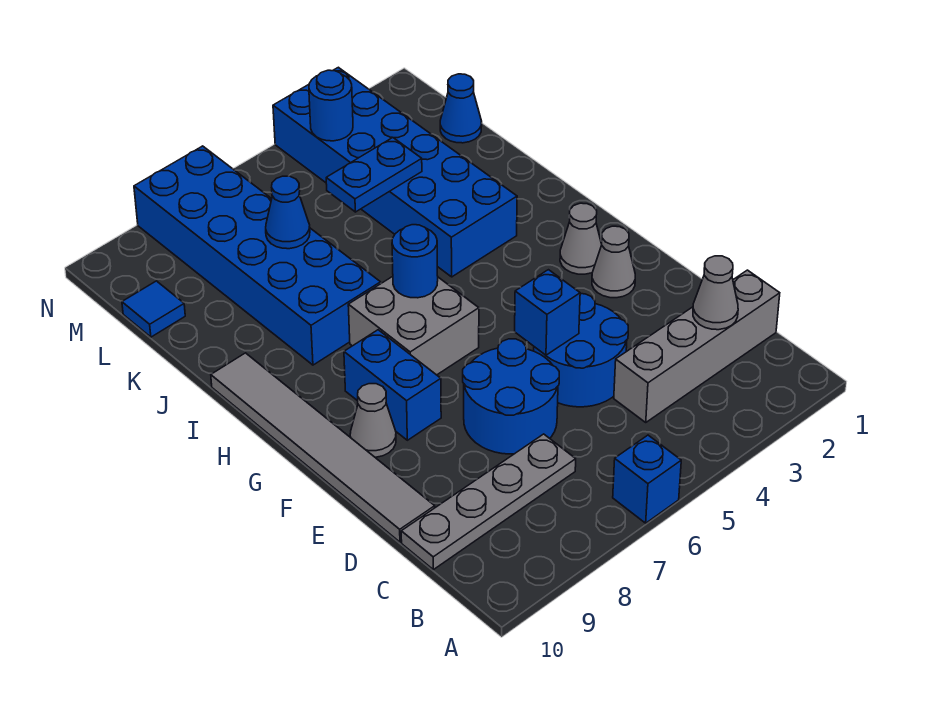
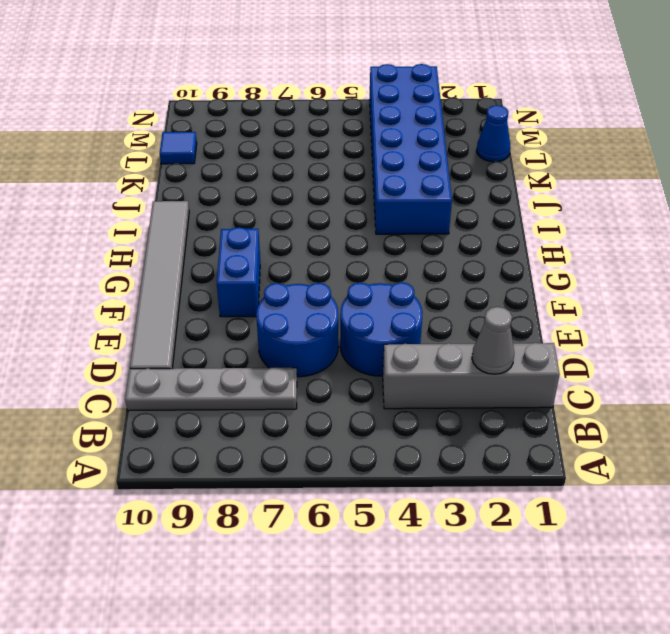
none -> blue 1x1 brick [613,435,681,523]
none -> grey 1x1 cone [592,226,635,298]
none -> grey 1x1 cone [350,384,396,457]

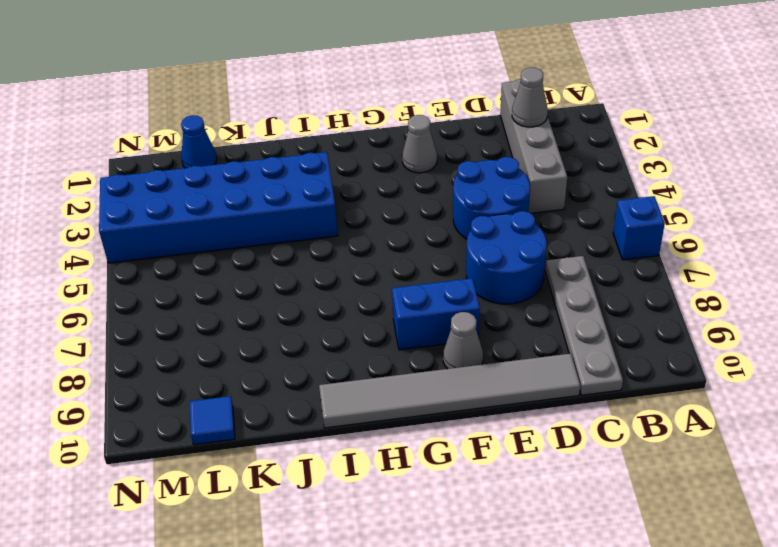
none -> grey 1x1 cone [560,203,602,274]
none -> grey 2x2 brick [348,276,479,375]
none -> blue 2x6 brick [134,146,381,365]

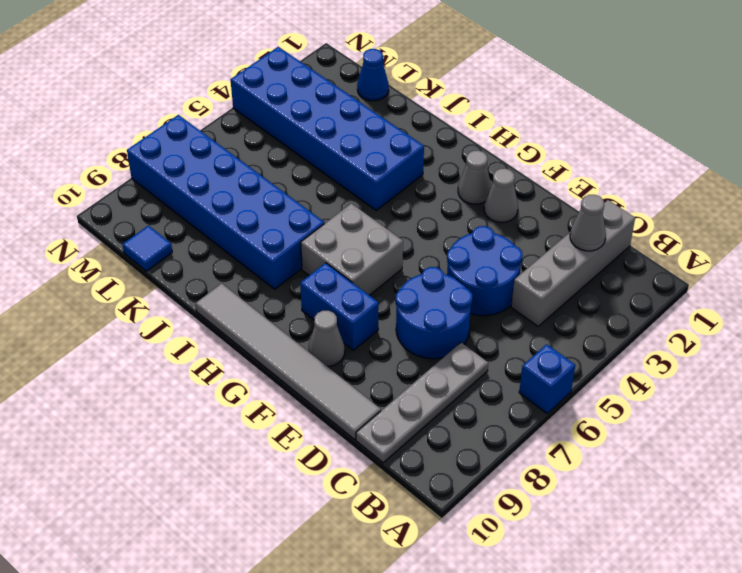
none -> blue 1x1 brick [515,270,580,355]
none -> blue 1x1 round brick [392,225,438,298]
none -> blue 1x2 plate [326,138,422,212]

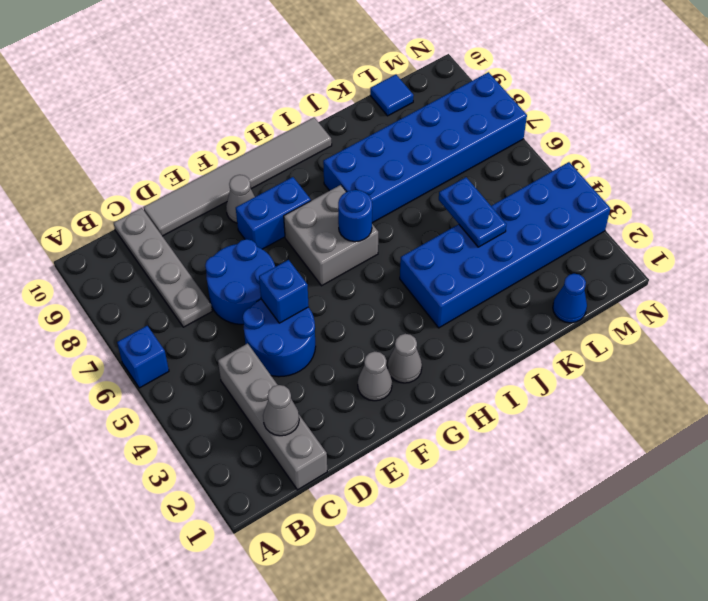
none -> blue 1x1 cone [266,176,310,249]
none -> blue 1x1 round brick [309,70,353,141]

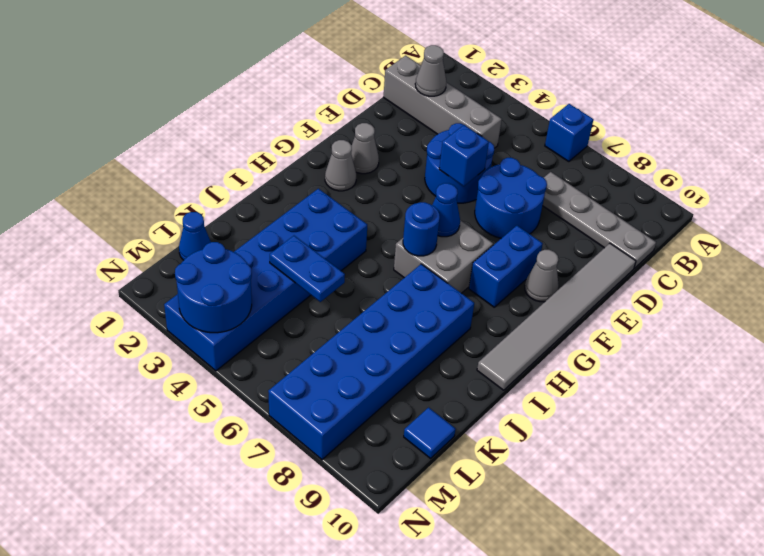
blue 1x1 cone [432,183,460,237] -> blue 1x1 cone moved to [266,176,310,249]
blue 2x2 round brick [175,242,252,333] -> blue 1x1 round brick [309,70,353,141]

